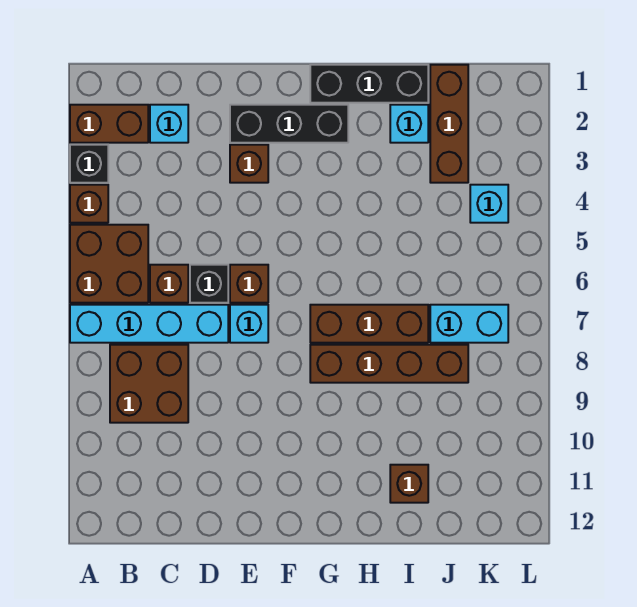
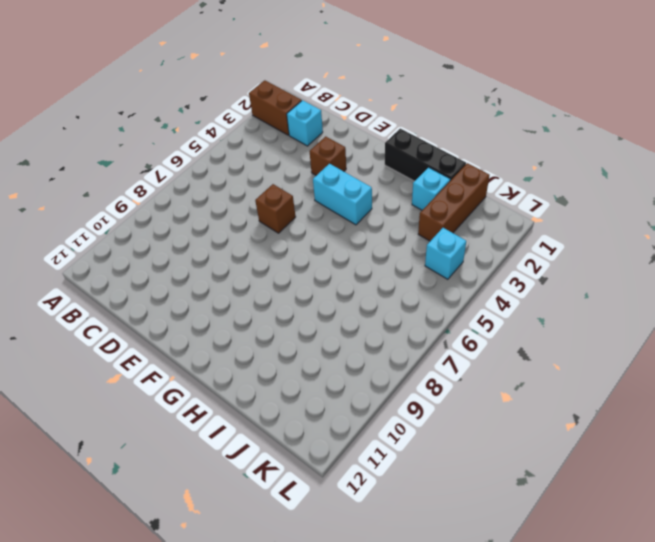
cyan 1x2 brick [313,164,372,225] -> cyan 1x2 brick moved to [430,305,508,343]
none -> black 1x1 brick [70,145,108,183]
none -> brown 1x1 brick [70,185,108,223]
none -> brown 2x2 brick [70,225,148,303]

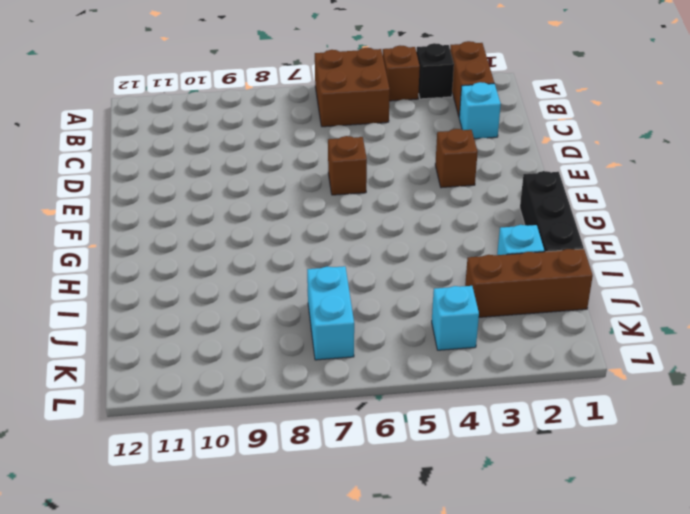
none -> cyan 1x4 brick [70,305,228,343]
none -> brown 2x2 brick [110,345,188,423]
none -> brown 1x1 brick [150,265,188,303]

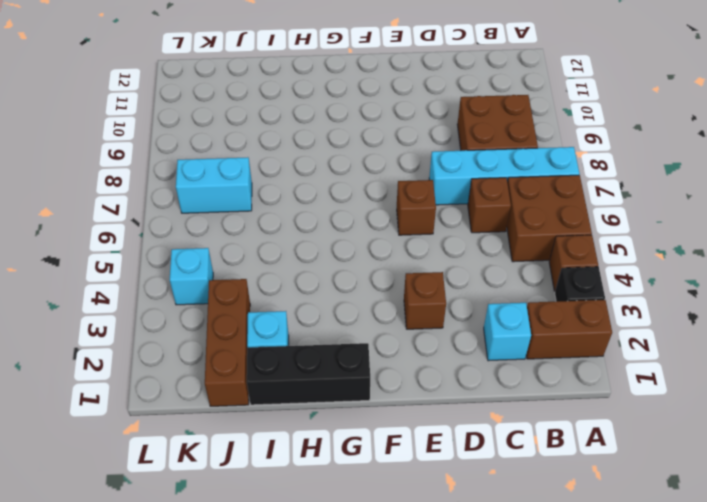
none -> black 1x1 brick [190,265,228,303]
none -> black 1x3 brick [230,105,348,143]
none -> cyan 1x1 brick [230,305,268,343]

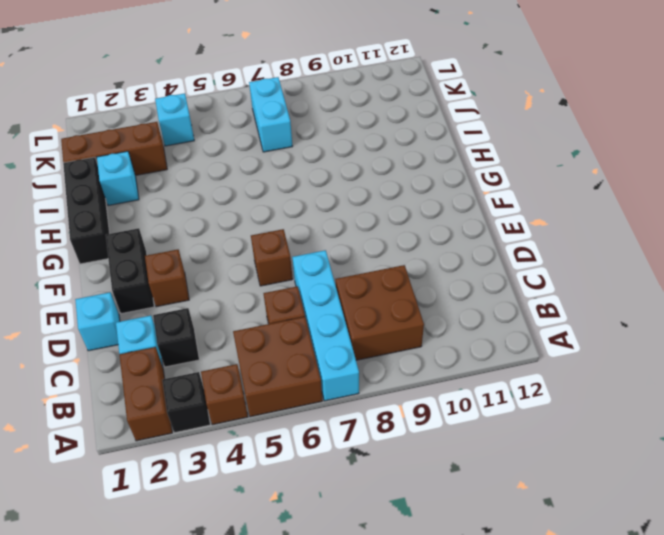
black 1x1 brick [153,308,199,367] -> black 1x1 brick moved to [190,265,228,303]
cyan 1x1 brick [75,292,120,351] -> cyan 1x1 brick moved to [230,305,268,343]
black 1x2 brick [106,228,154,314] -> black 1x3 brick [230,105,348,143]
none -> brown 1x3 brick [310,305,428,343]
none -> brown 1x4 brick [310,345,468,383]
none -> brown 1x1 brick [390,465,428,503]

